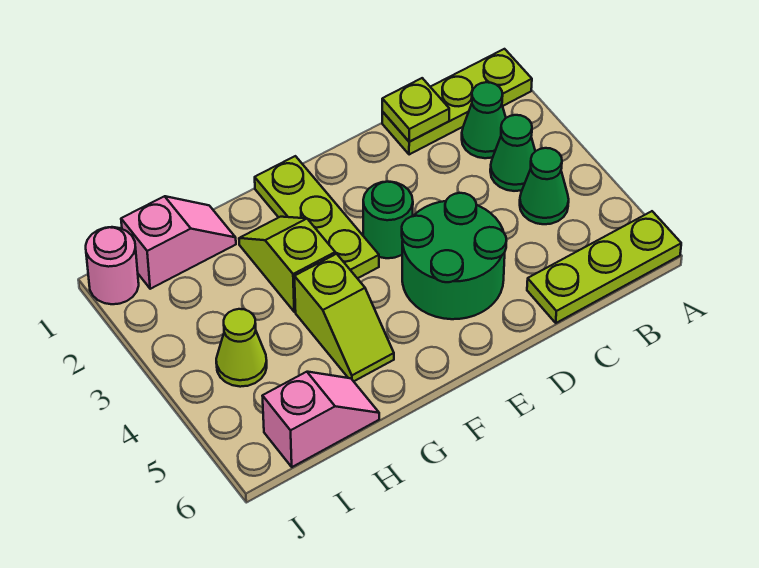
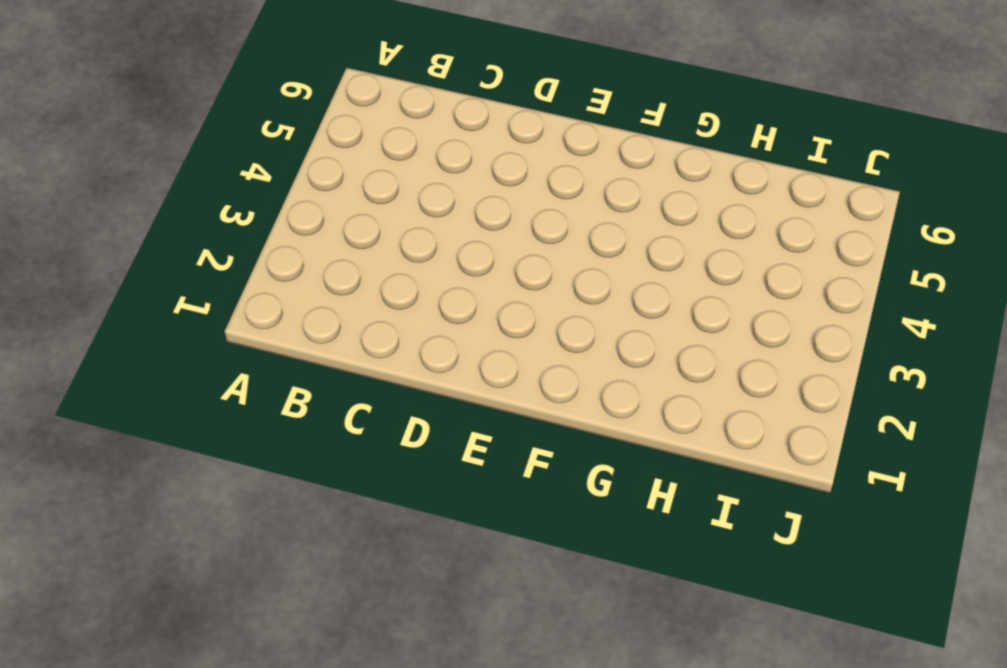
none -> lime 1x3 plate [382,49,532,155]
none -> lime 1x3 plate [527,211,681,323]
none -> green 1x1 cone [462,82,506,158]

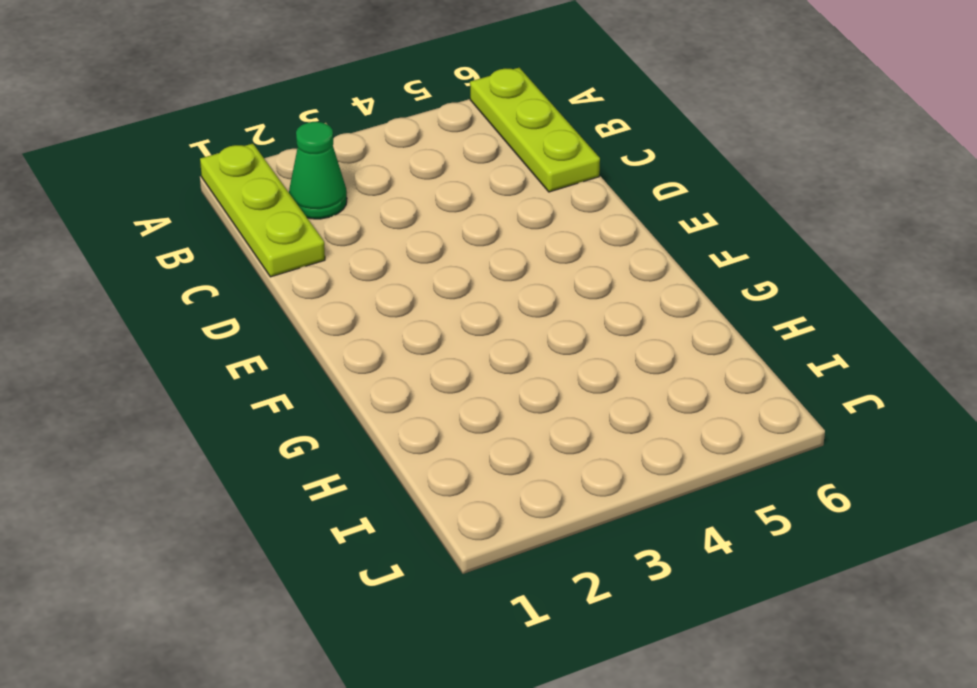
none -> green 1x1 cone [490,115,535,191]
none -> green 1x1 cone [520,148,569,224]
none -> green 2x2 round brick [402,193,506,319]

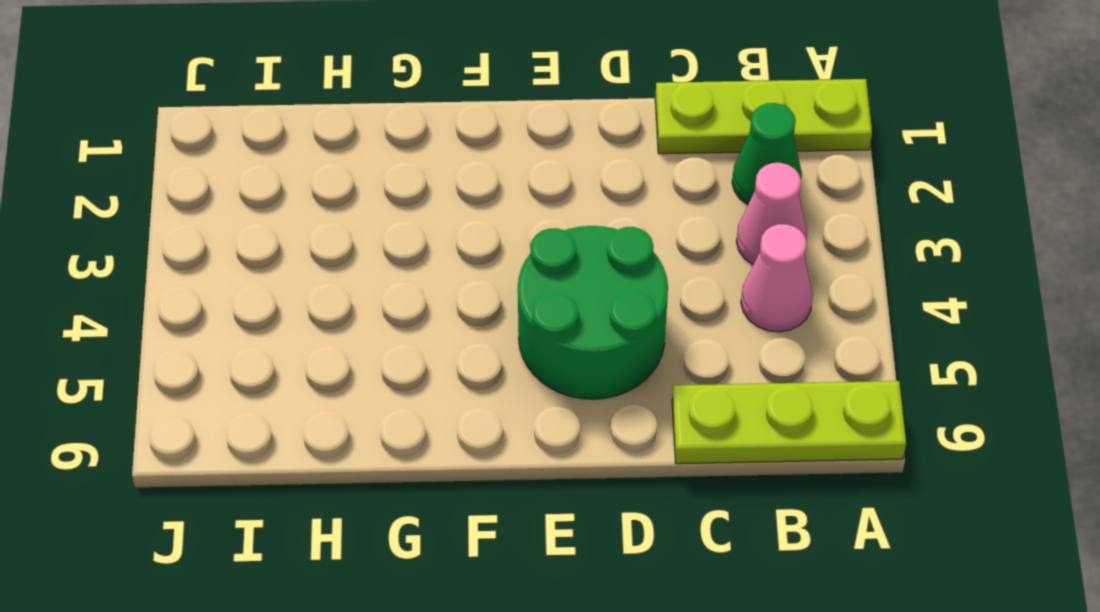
pink 1x1 cone [737,163,807,265] -> green 1x1 cone [490,115,535,191]
pink 1x1 cone [741,224,813,332] -> green 1x1 cone [520,148,569,224]
none -> green 1x1 round brick [363,182,413,258]
none -> lime 1x3 plate [255,156,379,279]
none -> lime 1x2 slope [239,217,335,312]

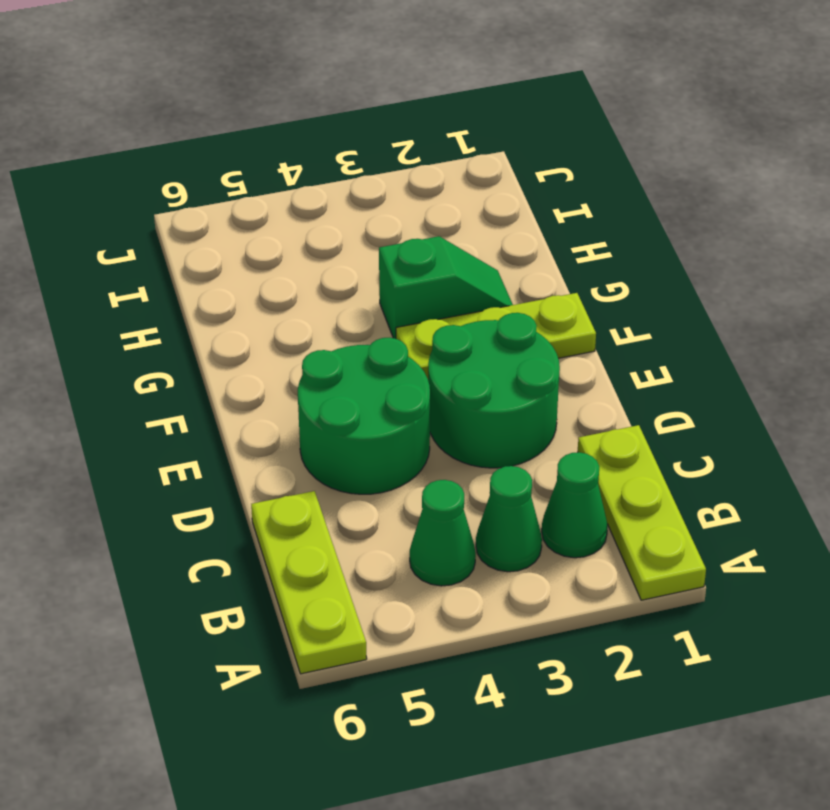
green 2x2 round brick [428,313,560,468] -> green 1x1 round brick [363,182,413,258]
green 1x2 slope [379,236,513,339] -> lime 1x2 slope [239,217,335,312]
none -> lime 1x2 slope [294,254,394,381]
none -> pink 1x2 slope [121,196,236,289]
none -> pink 1x2 slope [263,372,379,467]

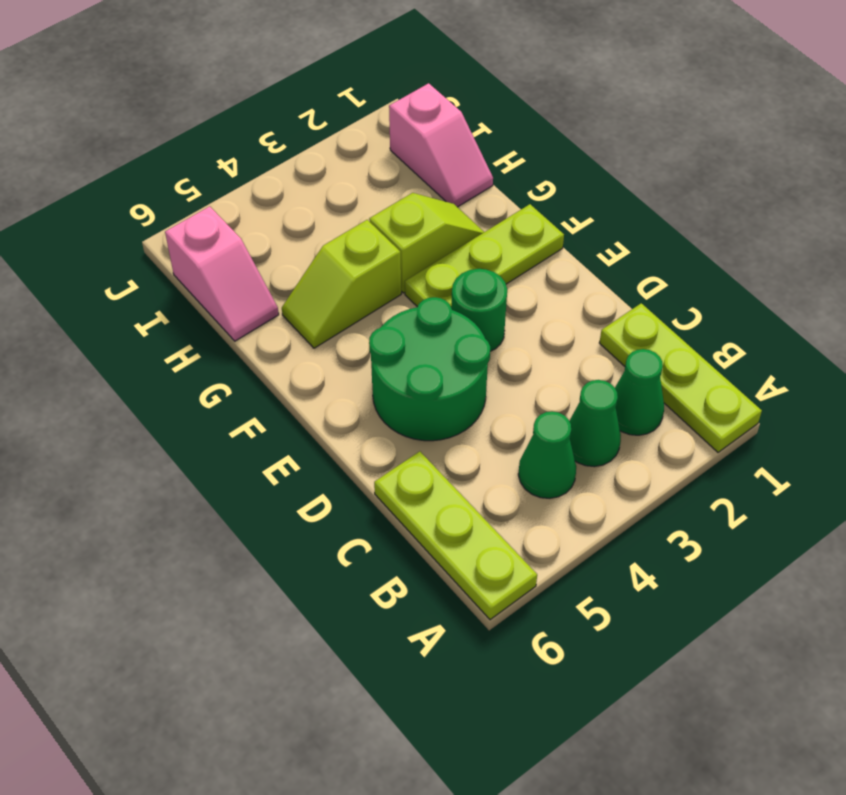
none -> lime 1x1 cone [216,309,267,387]
none -> pink 1x1 round brick [86,227,139,304]
none -> lime 1x1 plate [382,78,449,142]

